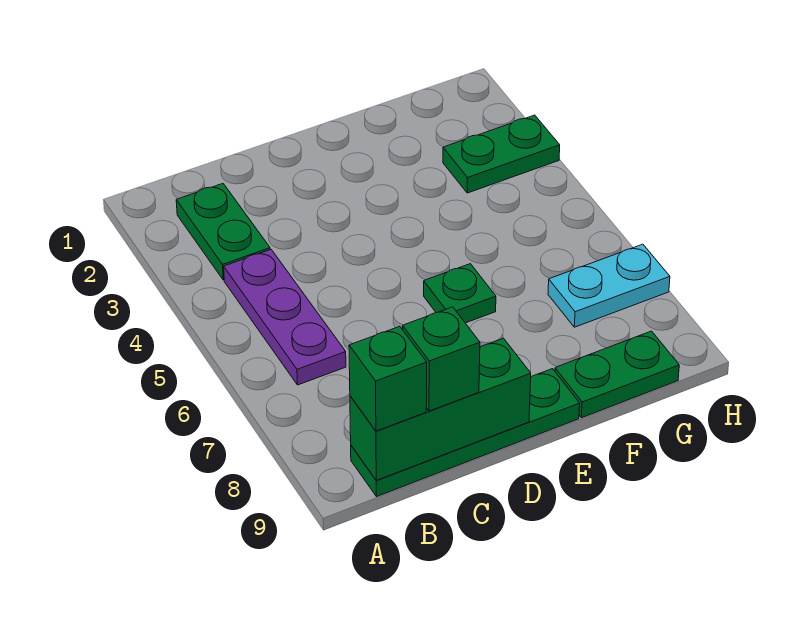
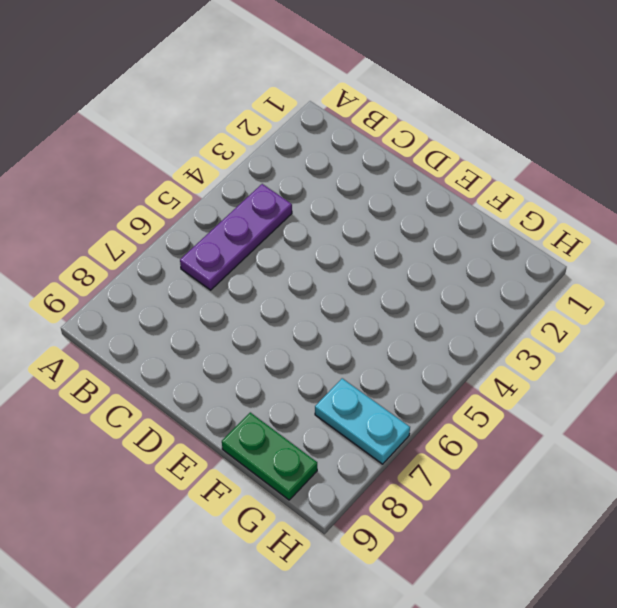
none -> green 1x2 plate [176,184,270,280]
none -> green 1x4 plate [351,369,580,497]

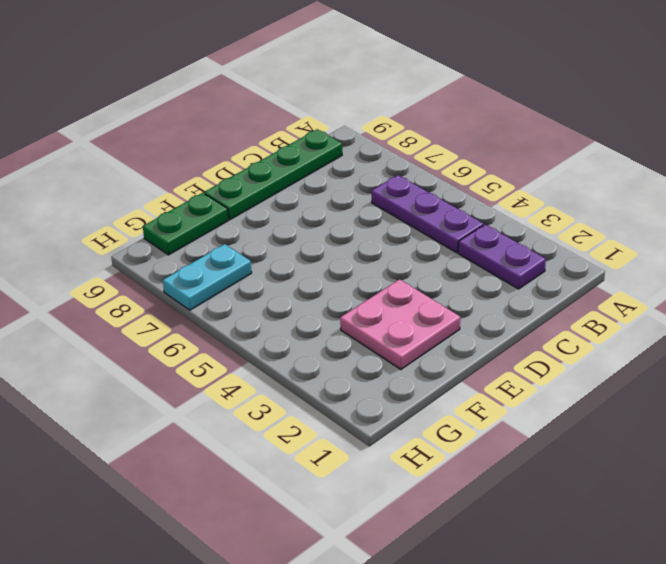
purple 1x2 plate [458,224,546,289] -> green 1x2 plate [176,184,270,280]
pink 2x2 plate [340,279,460,369] -> none
none -> green 1x1 plate [424,264,496,323]
none -> green 1x2 plate [443,115,560,193]

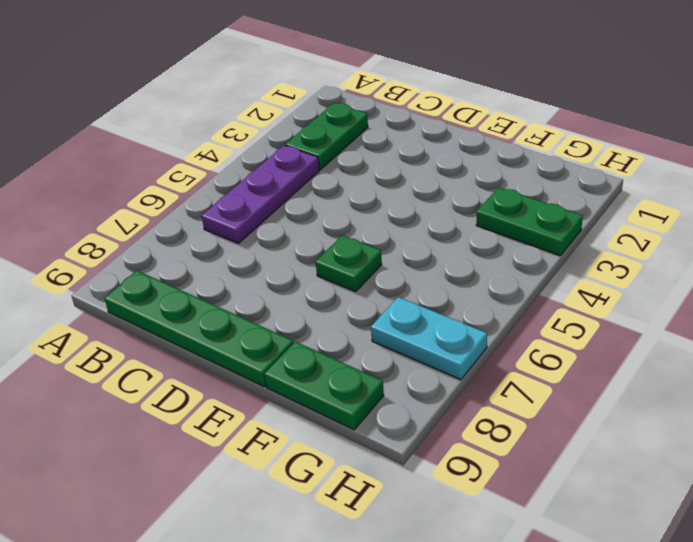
none -> green 1x3 brick [350,338,531,480]
none -> green 1x1 brick [349,326,427,431]

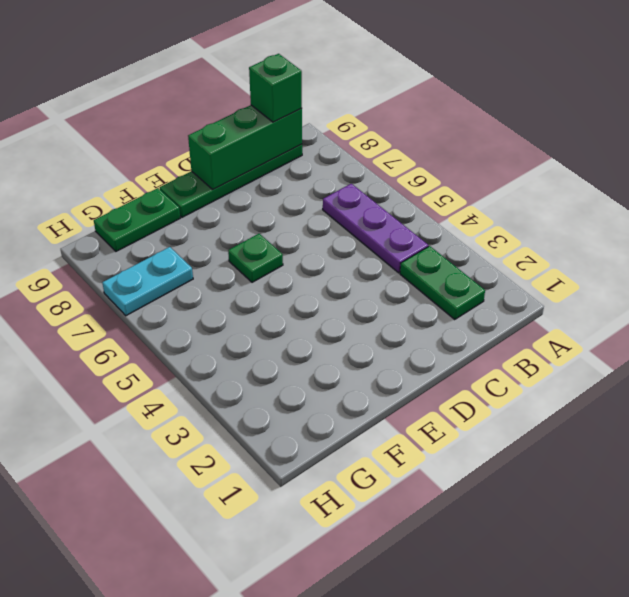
none -> green 1x2 plate [443,115,560,193]
none -> green 1x1 brick [403,307,480,411]

